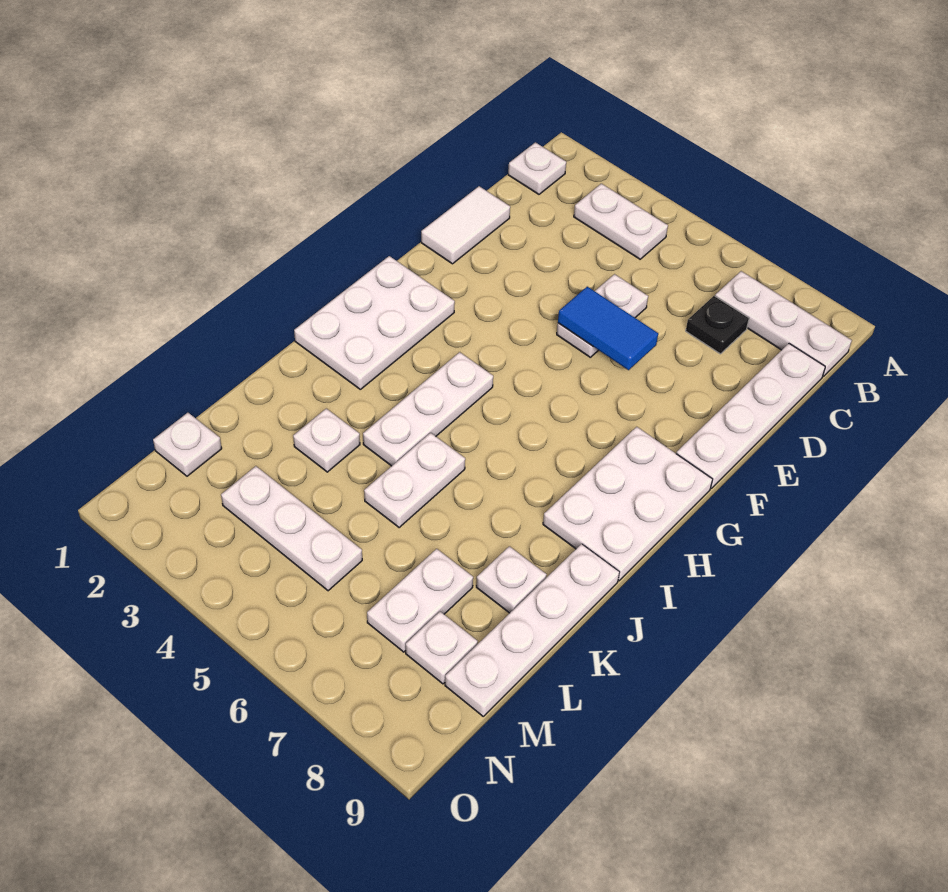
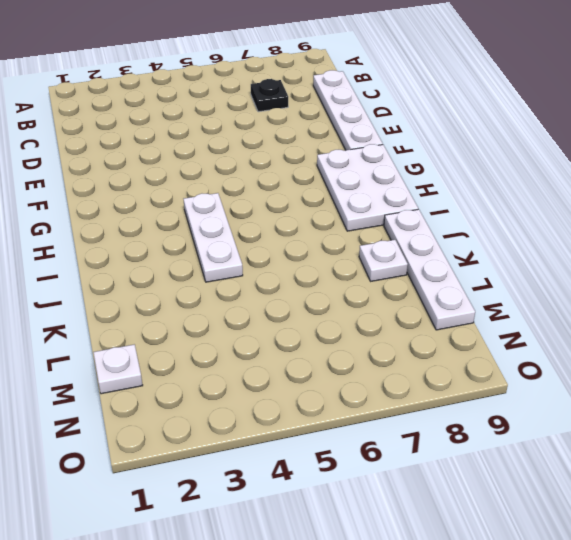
none -> white 1x1 plate [508,142,566,194]
none -> white 1x2 plate [574,184,668,259]
none -> white 1x3 plate [715,271,852,376]

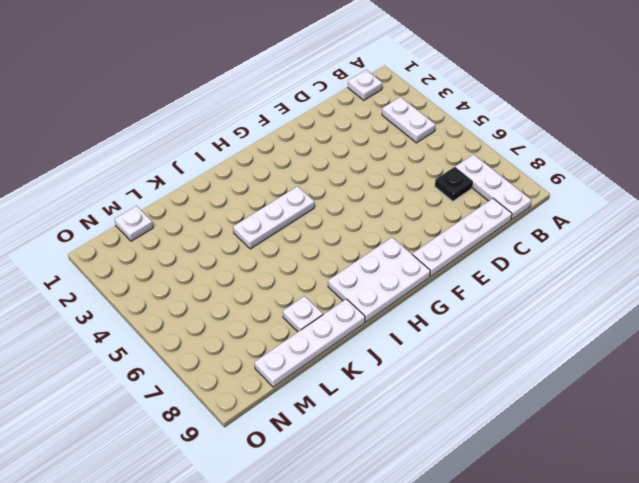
none -> white 1x2 tile [421,186,510,264]
none -> white 1x2 plate [557,274,648,357]
none -> white 2x3 plate [294,256,455,389]

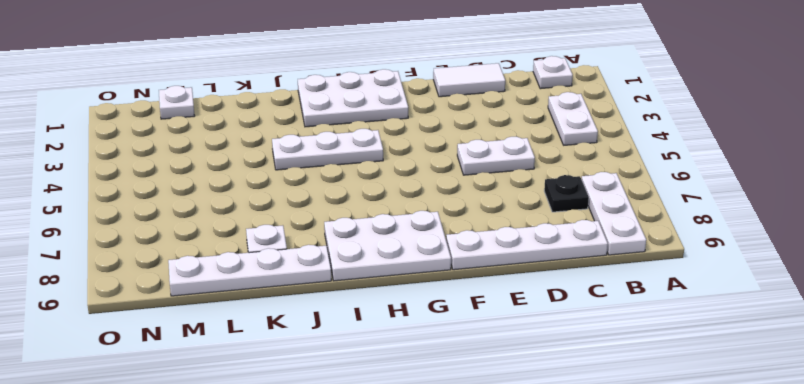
none -> white 1x2 plate [364,433,465,527]
none -> white 1x1 plate [293,409,360,472]
none -> white 1x2 plate [367,549,473,652]

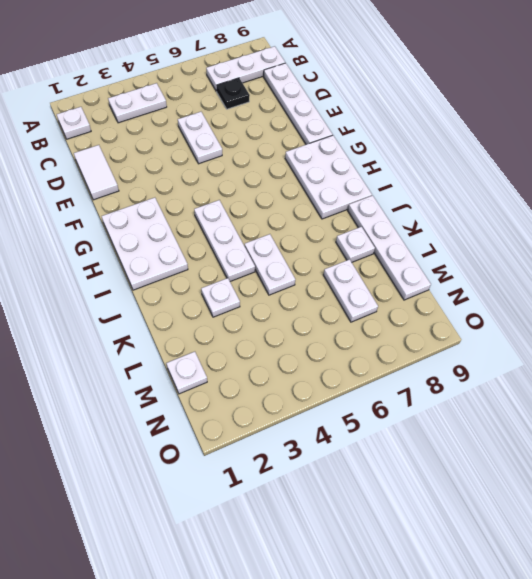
none -> white 1x3 plate [221,466,362,591]
none -> white 1x1 plate [406,612,478,684]
none -> blue 1x2 tile [558,287,658,370]

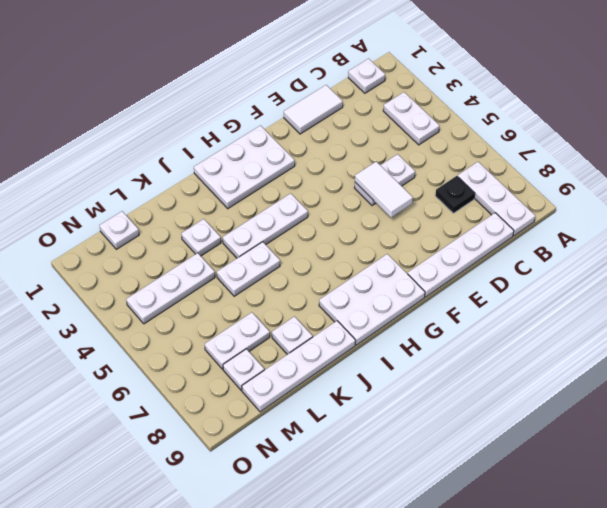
white 1x2 tile [355,162,413,217] -> blue 1x2 tile [558,287,658,370]
white 1x3 plate [126,253,215,324] -> white 1x3 plate turned to [221,466,362,591]

